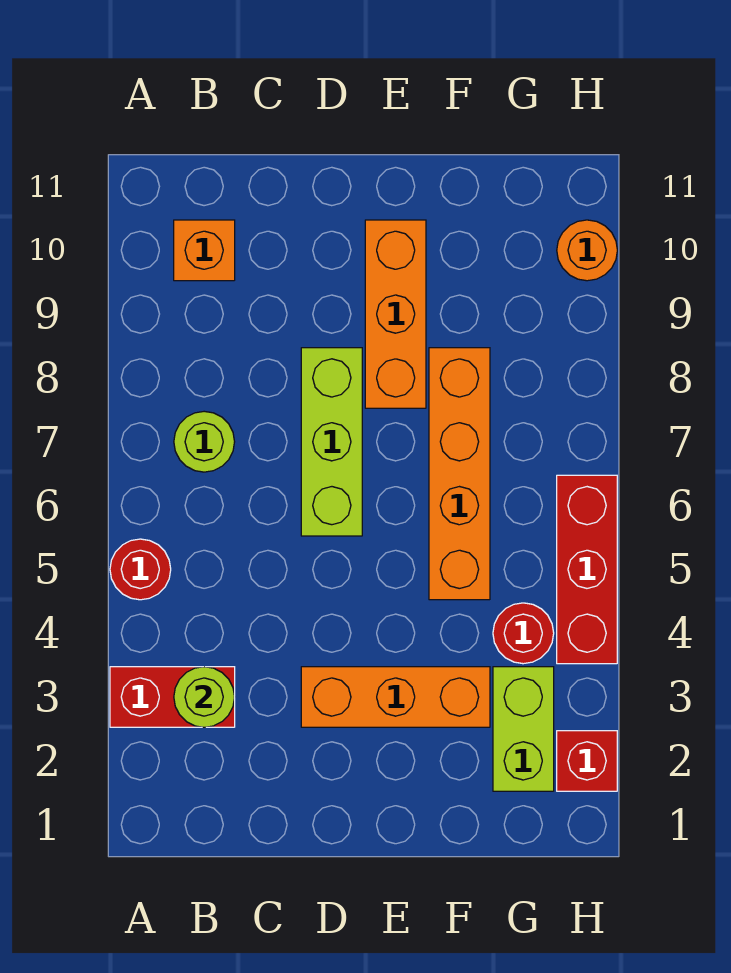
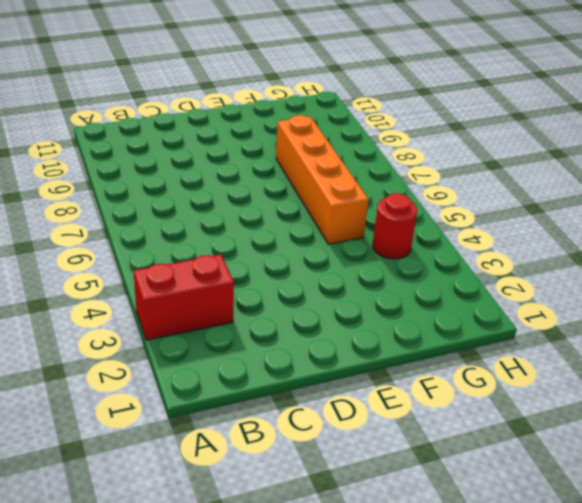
none -> red 1x1 round brick [110,539,171,600]
none -> lime 1x1 round brick [174,411,235,472]
none -> orange 1x1 brick [174,220,235,281]

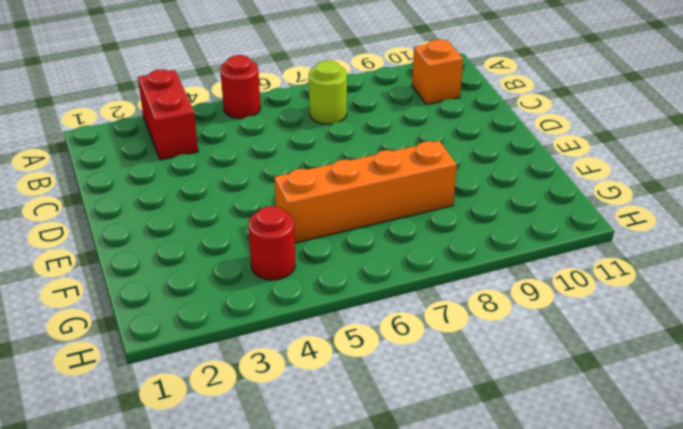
none -> orange 1x3 brick [301,667,490,727]
none -> lime 1x3 brick [301,348,362,536]
none -> orange 1x3 brick [365,220,426,408]

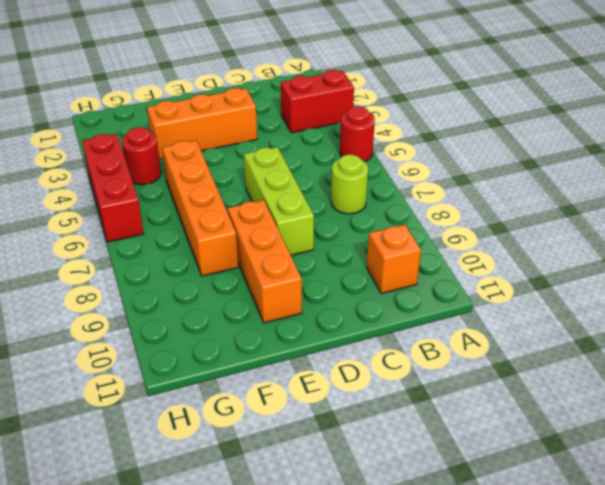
none -> lime 1x2 brick [493,667,554,791]
none -> red 1x1 brick [557,731,617,791]
none -> orange 1x1 round brick [557,220,617,281]

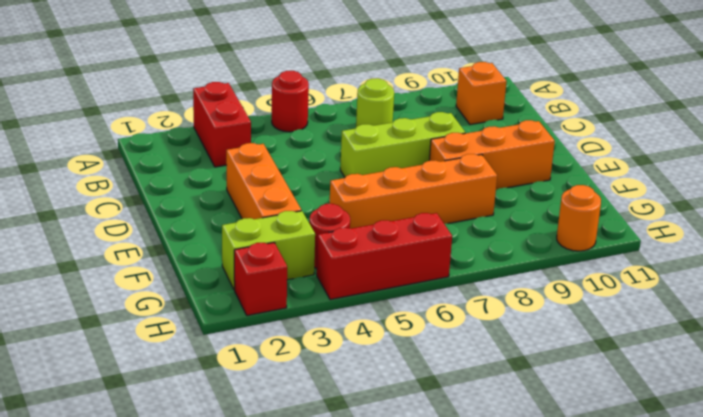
none -> lime 1x1 round brick [174,667,235,727]

